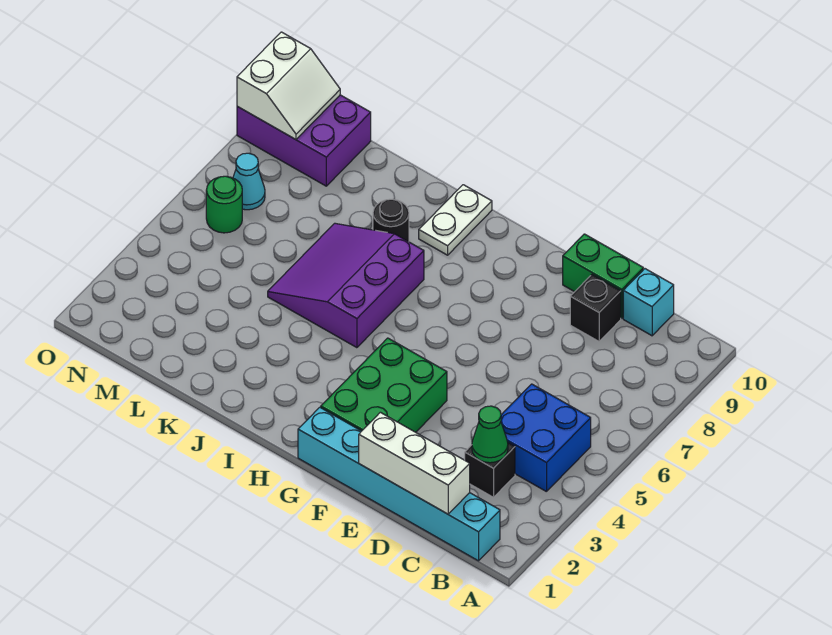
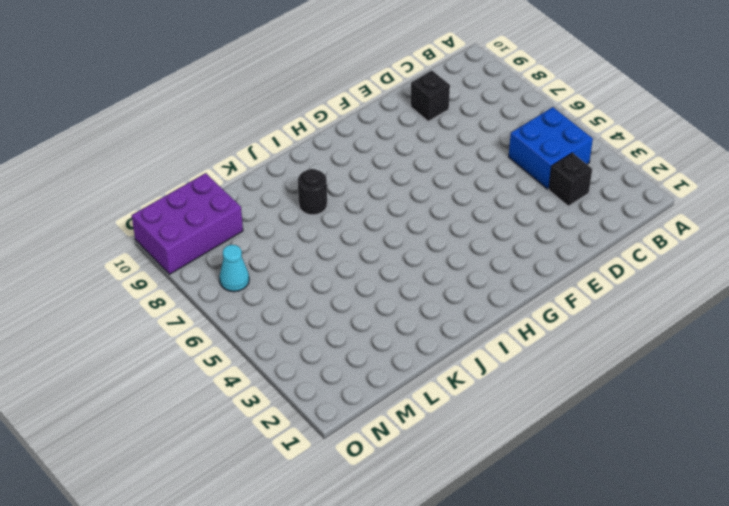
none -> cyan 1x6 brick [298,407,500,561]
none -> cyan 1x1 brick [623,269,674,336]
none -> green 1x2 brick [563,234,643,318]

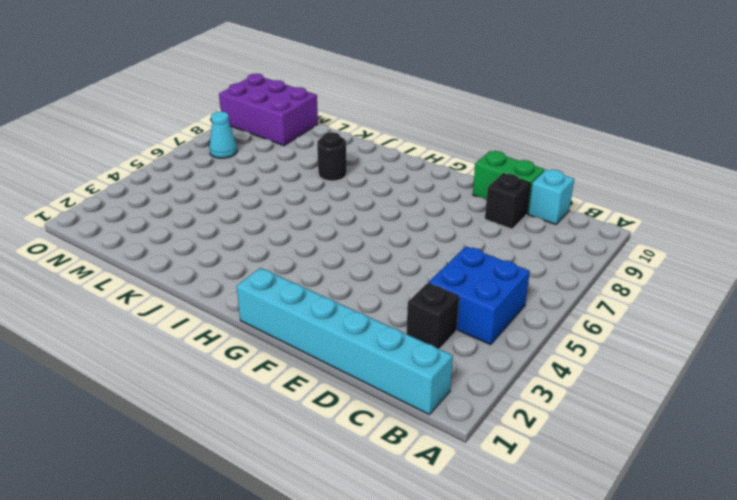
none -> green 2x3 brick [321,338,447,432]
none -> purple 3x3 slope [268,223,424,348]
none -> white 1x2 plate [419,185,492,255]

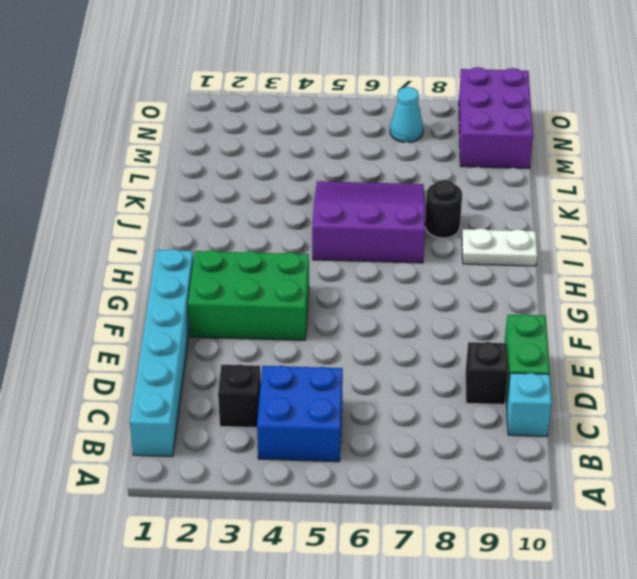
none -> green 1x1 round brick [206,176,242,233]
none -> white 1x3 brick [359,412,470,514]
none -> green 1x1 cone [472,406,508,463]

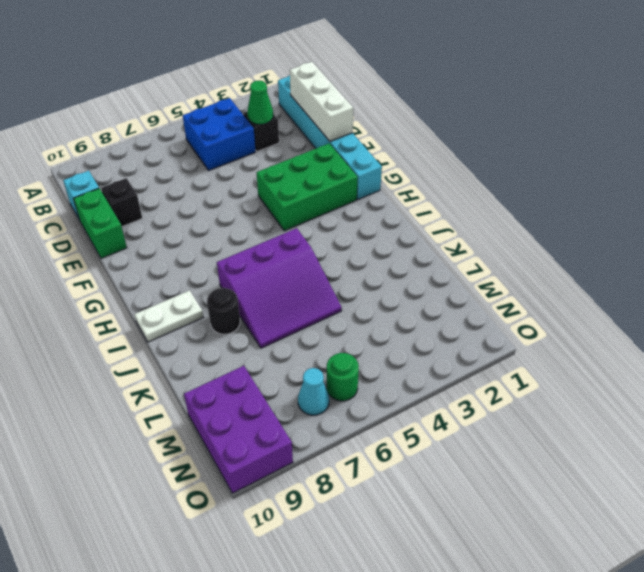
none -> white 2x2 slope [237,32,340,140]

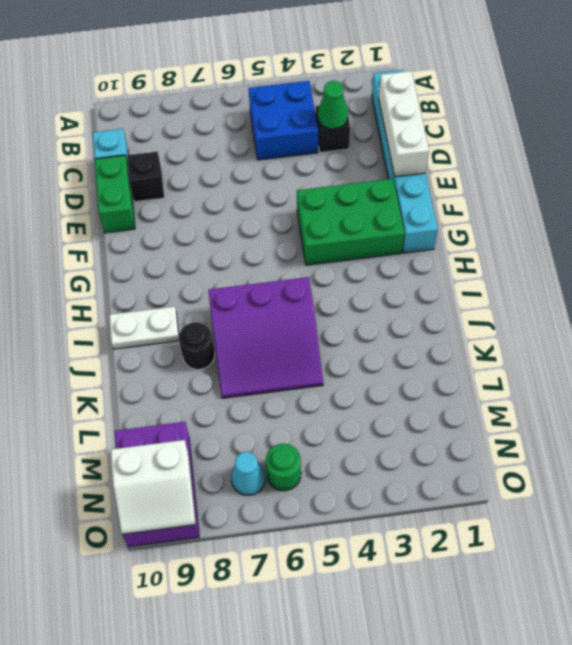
white 2x2 slope [111,440,196,534] -> white 2x2 slope turned to [237,32,340,140]

